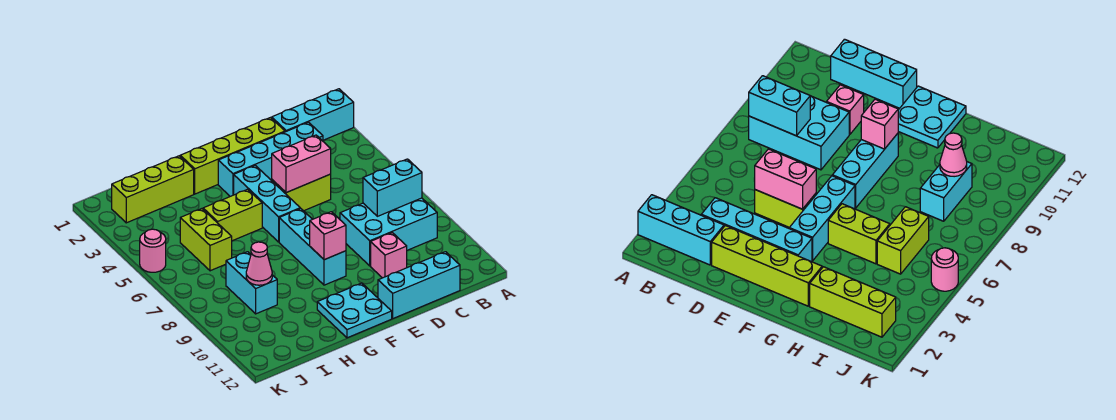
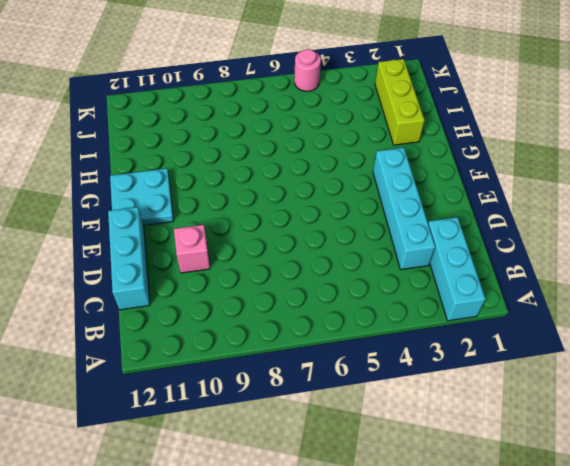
none -> cyan 2x3 brick [340,198,437,266]
none -> lime 1x4 brick [180,118,285,194]
none -> lime 1x2 brick [272,174,331,211]

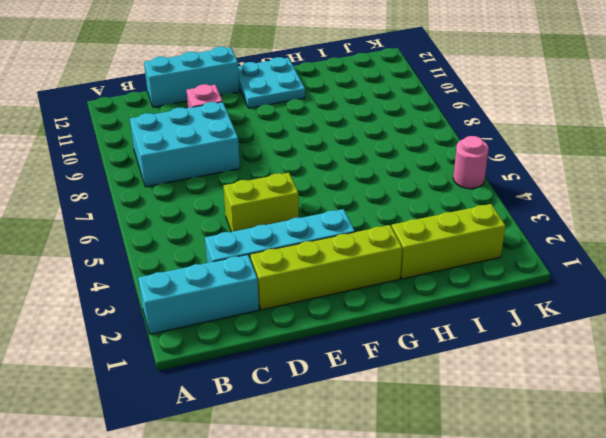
none -> cyan 1x3 brick [234,165,300,242]
none -> cyan 1x3 brick [279,208,346,285]
none -> lime 1x2 brick [203,189,262,241]

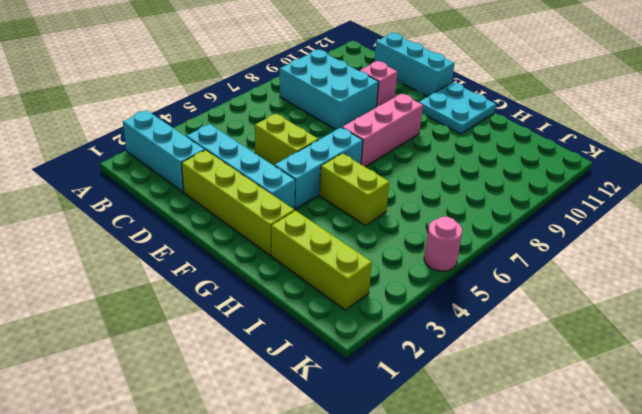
pink 1x3 brick [342,94,423,167] -> cyan 1x3 brick [279,208,346,285]
none -> lime 1x2 brick [180,209,232,271]
none -> cyan 1x2 brick [226,252,277,314]
none -> cyan 1x2 brick [363,159,422,216]

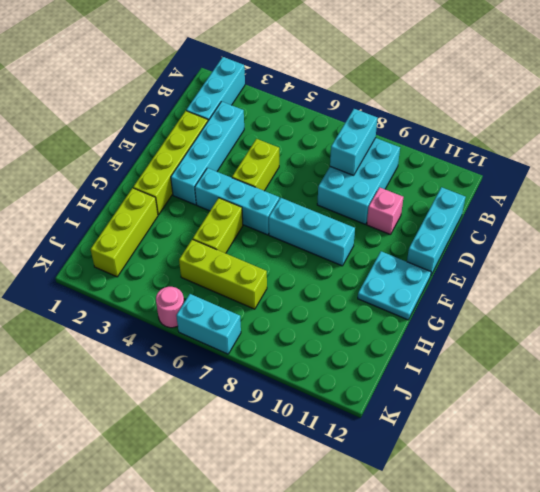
lime 1x3 brick [179,239,267,309] -> lime 1x2 brick [180,209,232,271]
cyan 1x2 brick [176,294,241,354] -> cyan 1x2 brick moved to [226,252,277,314]
none -> pink 1x2 brick [272,135,331,193]
none -> pink 1x1 brick [310,212,346,260]
none -> pink 1x1 cone [246,242,272,285]

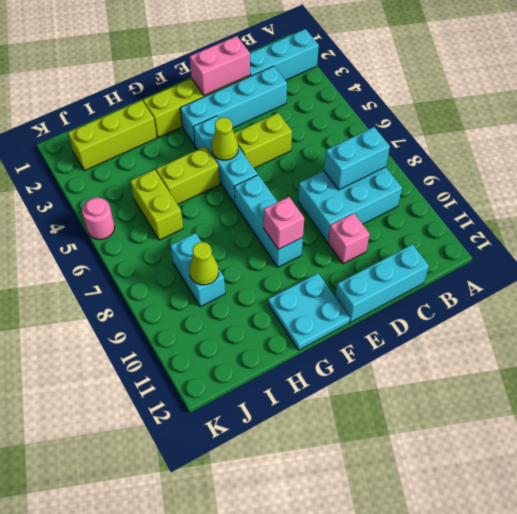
pink 1x2 brick [190,36,250,95] -> pink 1x2 brick moved to [272,135,331,193]
lime 1x1 cone [211,118,238,160] -> none
lime 1x1 cone [189,242,219,285] -> pink 1x1 cone [246,242,272,285]

